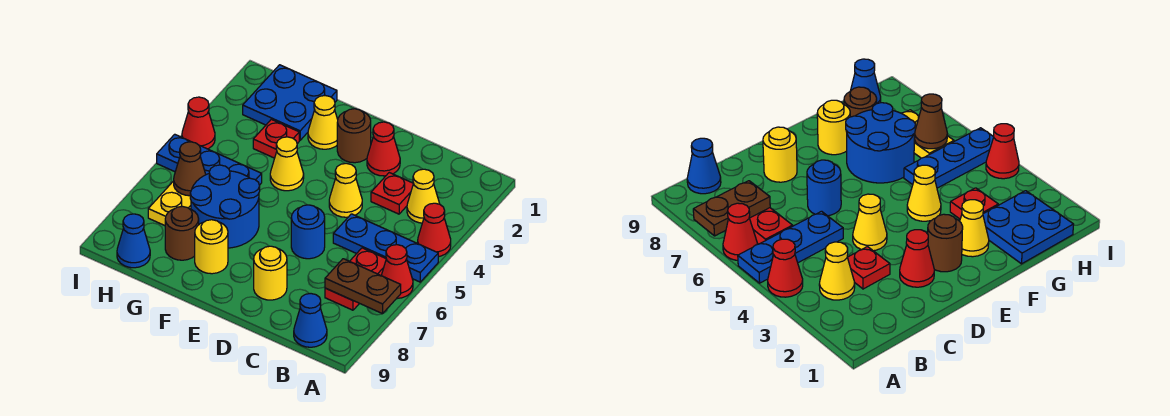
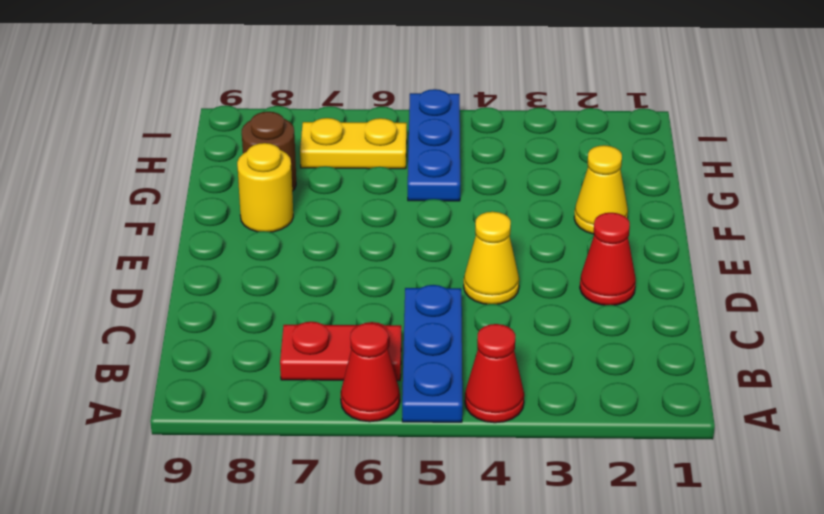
none -> yellow 1x1 cone [407,169,440,223]
none -> blue 1x1 cone [294,294,327,347]
none -> red 1x1 plate [371,173,413,214]

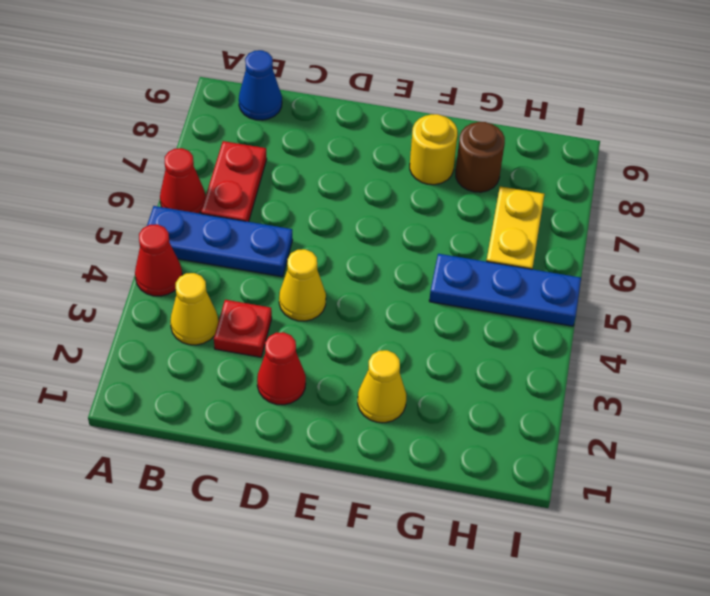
none -> blue 1x1 round brick [291,205,325,259]
none -> yellow 1x1 round brick [254,246,287,300]
none -> brown 1x1 round brick [337,109,371,163]

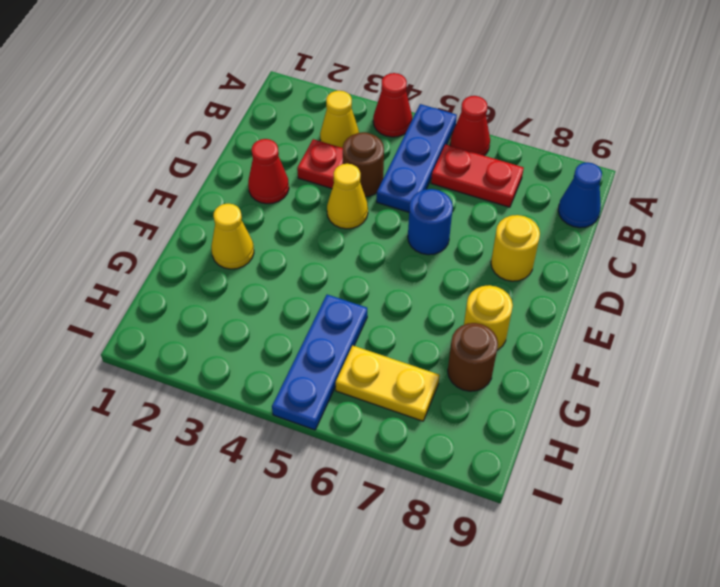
brown 1x1 round brick [343,132,384,197] -> brown 1x1 round brick moved to [337,109,371,163]
none -> yellow 1x1 cone [270,137,304,191]
none -> blue 2x2 round brick [190,165,260,248]
none -> blue 2x2 plate [243,65,337,140]

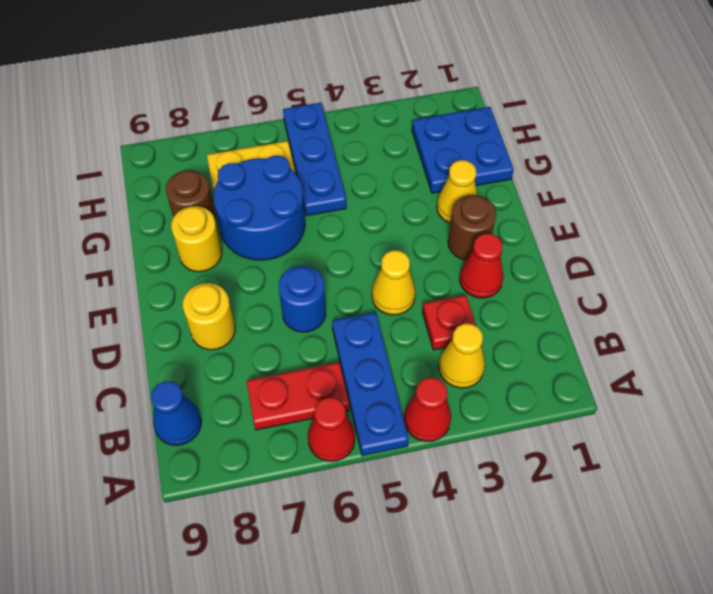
none -> yellow 1x1 cone [270,137,304,191]
none -> red 1x1 plate [253,119,299,158]
none -> blue 1x1 cone [117,214,150,268]

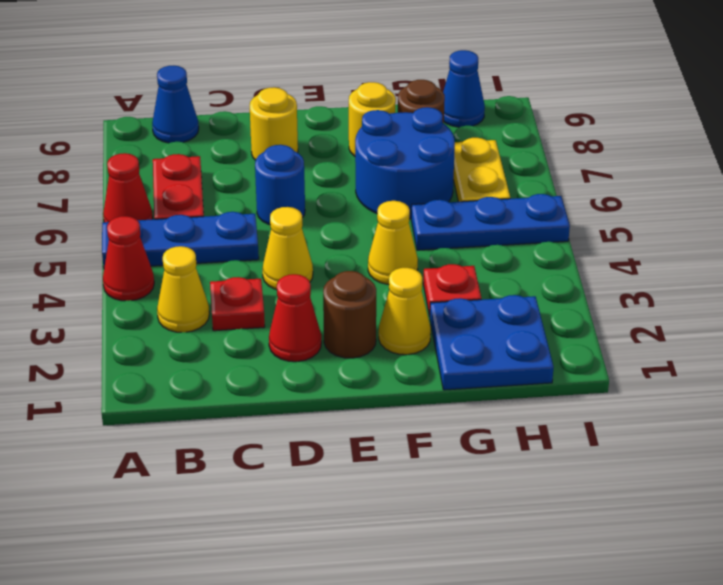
none -> red 1x1 cone [182,97,215,149]
none -> brown 1x2 plate [325,259,401,314]
none -> brown 1x1 cone [174,142,206,196]

